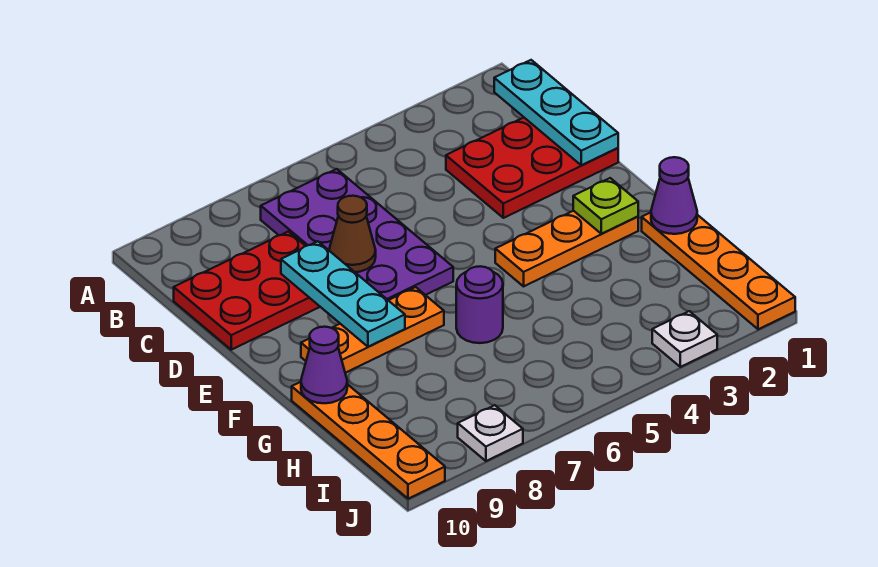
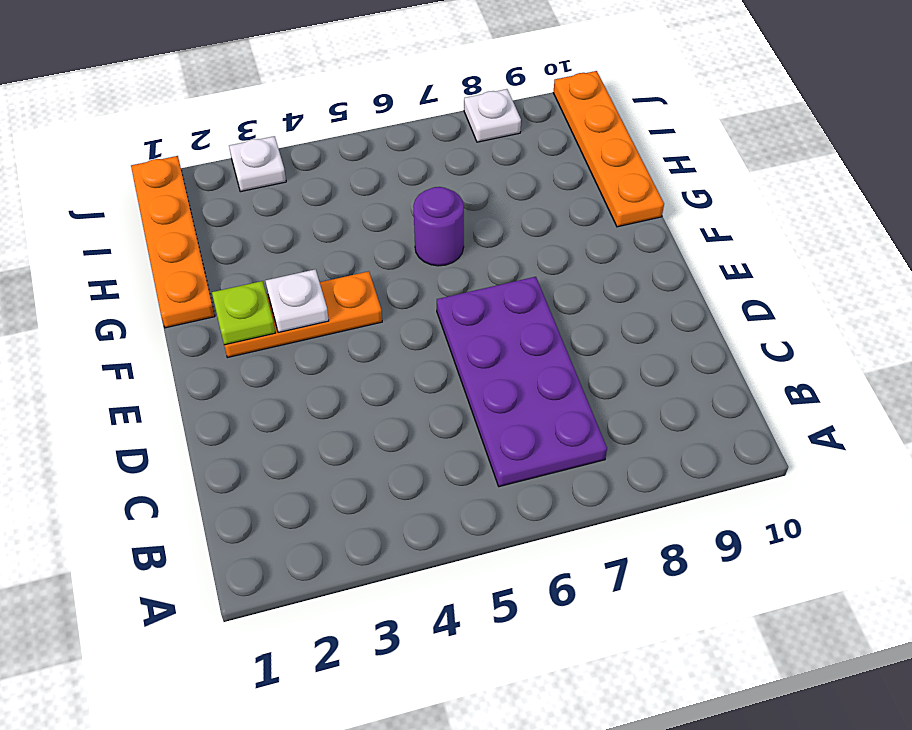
white 1x1 plate [266,269,329,333] -> none
none -> red 2x3 plate [446,118,618,218]
none -> red 2x3 plate [174,231,320,350]
none -> orange 1x3 plate [301,287,444,373]

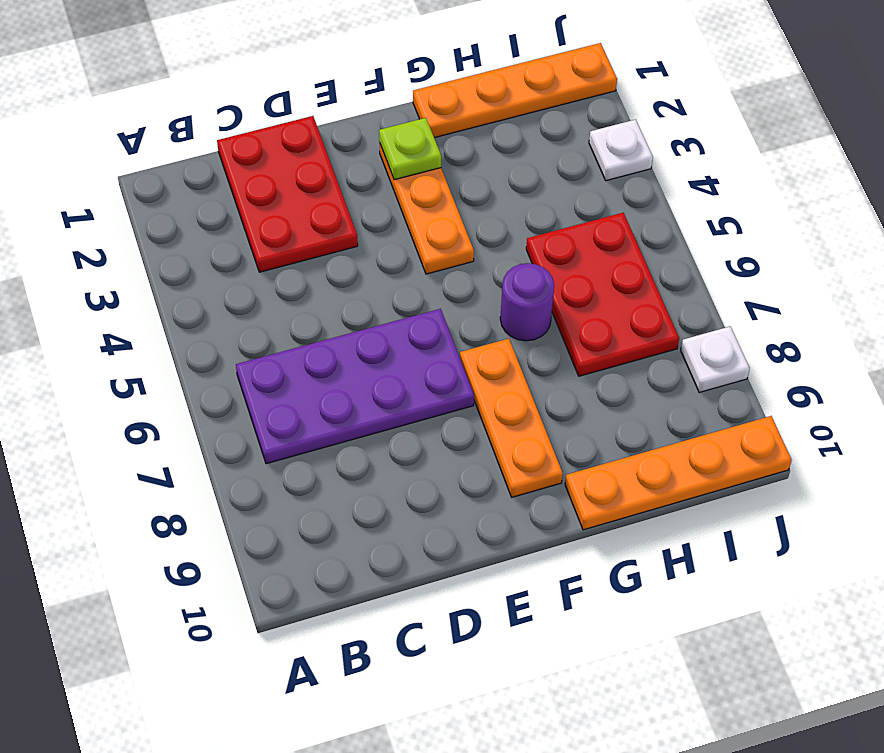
red 2x3 plate [526,213,679,376] -> red 2x3 plate moved to [174,231,320,350]
none -> cyan 1x3 plate [494,60,618,165]
none -> brown 1x1 cone [329,196,376,272]
none -> cyan 1x3 plate [281,241,405,347]

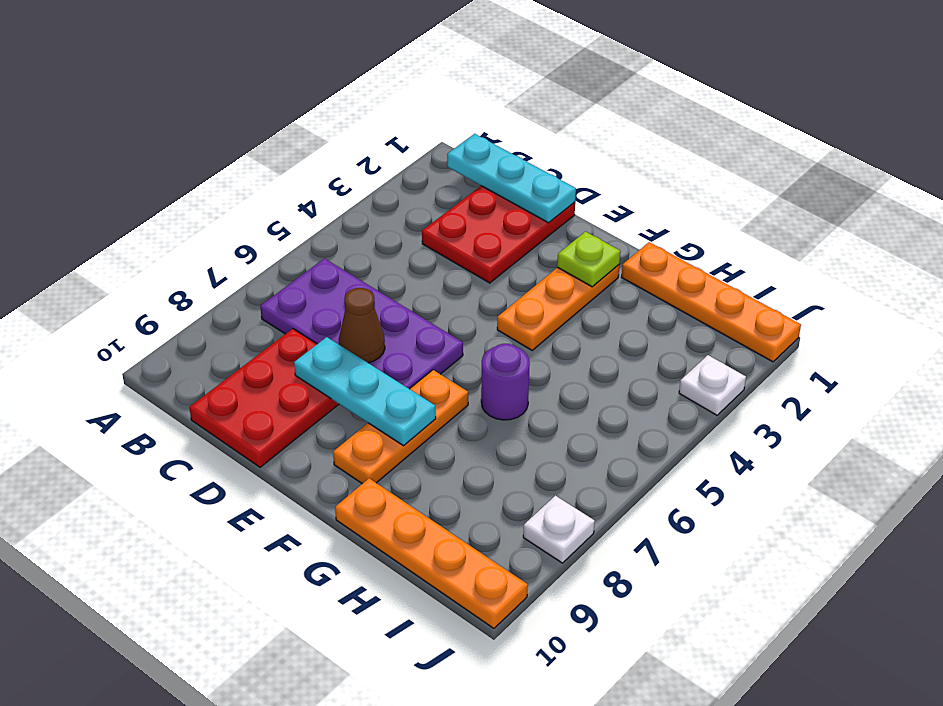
none -> purple 1x1 cone [651,157,697,234]
none -> purple 1x1 cone [301,327,347,403]

